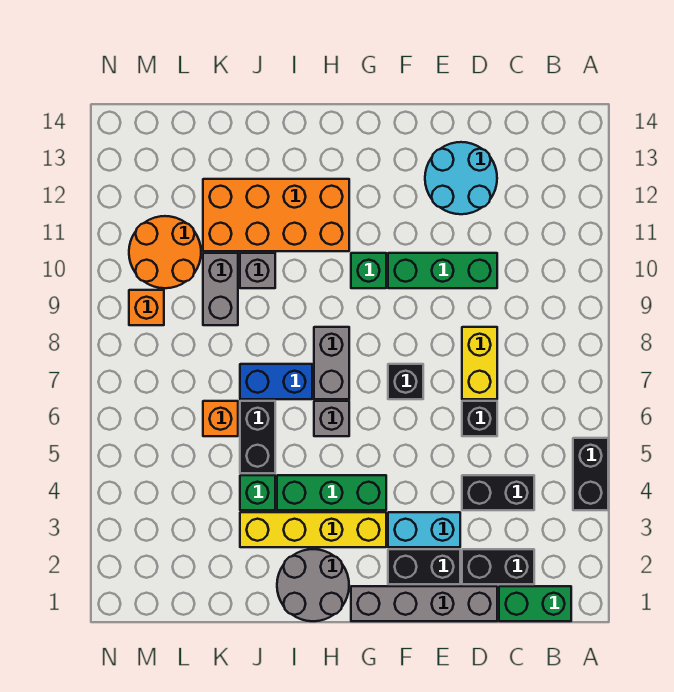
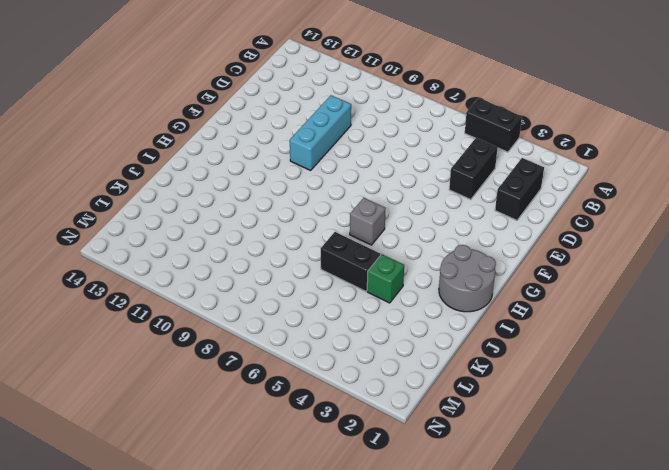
cyan 1x3 brick [290,95,351,170] -> green 1x3 brick [388,253,497,288]
none -> green 1x2 brick [499,586,571,621]
none -> grey 1x4 brick [351,586,497,621]
none -> black 1x1 brick [462,401,497,436]

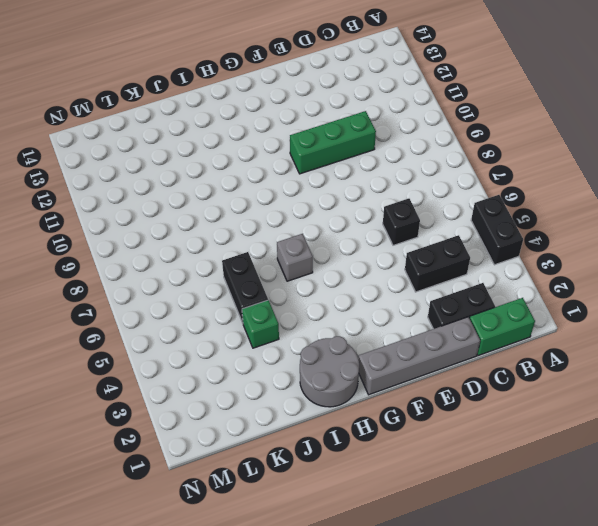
none -> yellow 1x2 brick [462,327,497,399]
none -> cyan 2x2 round brick [425,142,497,214]
none -> black 1x2 brick [388,549,460,584]

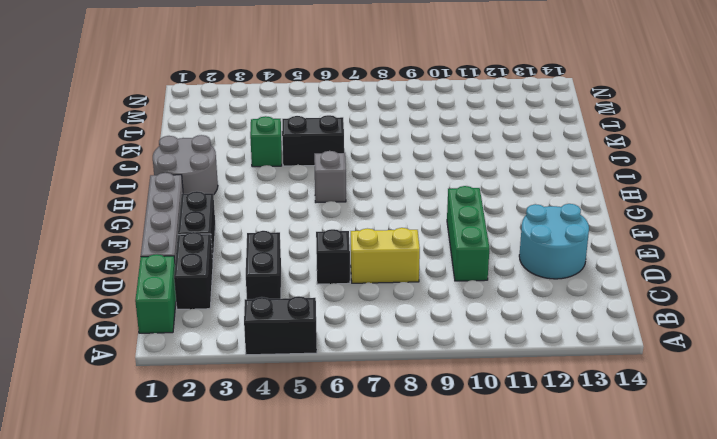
none -> cyan 1x2 brick [388,512,460,547]
none -> black 1x1 brick [388,364,423,399]
none -> yellow 1x4 brick [240,512,386,547]

